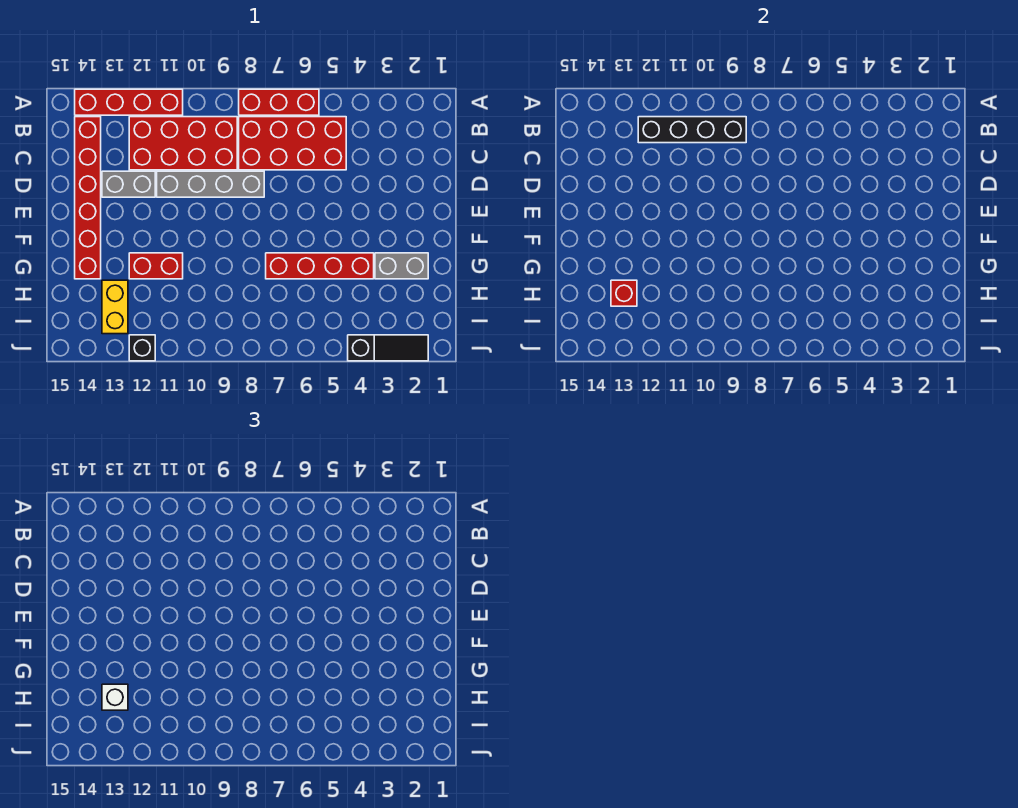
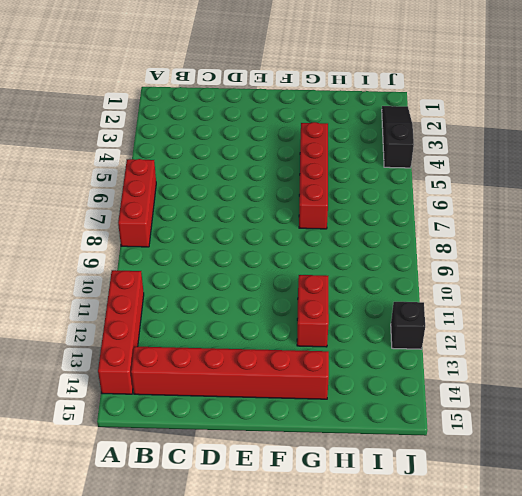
none -> red 2x4 brick [239,117,346,170]
none -> red 2x4 brick [129,117,237,170]
none -> grey 1x4 brick [157,171,264,197]

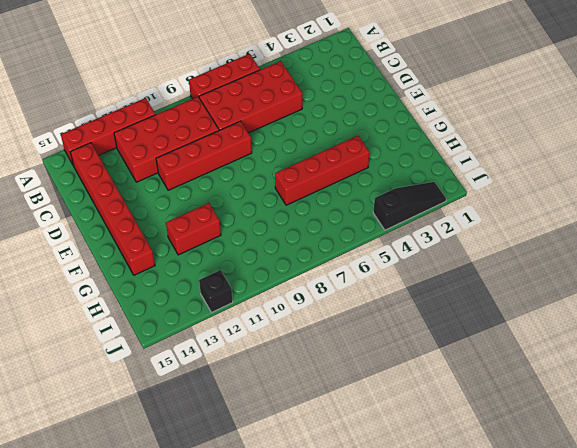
red 1x4 brick [156,121,252,190] -> grey 1x4 brick [157,171,264,197]
none -> grey 1x2 brick [102,171,155,197]
none -> grey 1x2 brick [375,253,428,279]
none -> yellow 1x2 brick [102,280,128,334]

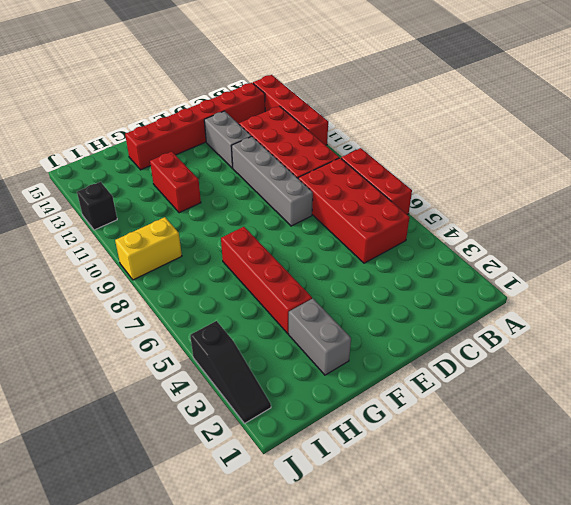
yellow 1x2 brick [115,217,182,280] -> yellow 1x2 brick moved to [102,280,128,334]
none -> black 1x4 brick [638,117,746,143]
none -> red 1x1 brick [611,280,637,306]
none -> white 1x1 brick [102,684,128,710]

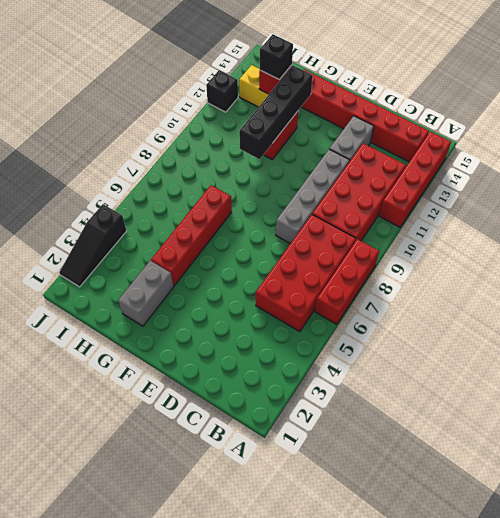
black 1x4 brick [239,66,313,159] -> black 1x4 brick moved to [638,117,746,143]
black 1x1 brick [260,34,293,80] -> white 1x1 brick [102,684,128,710]

